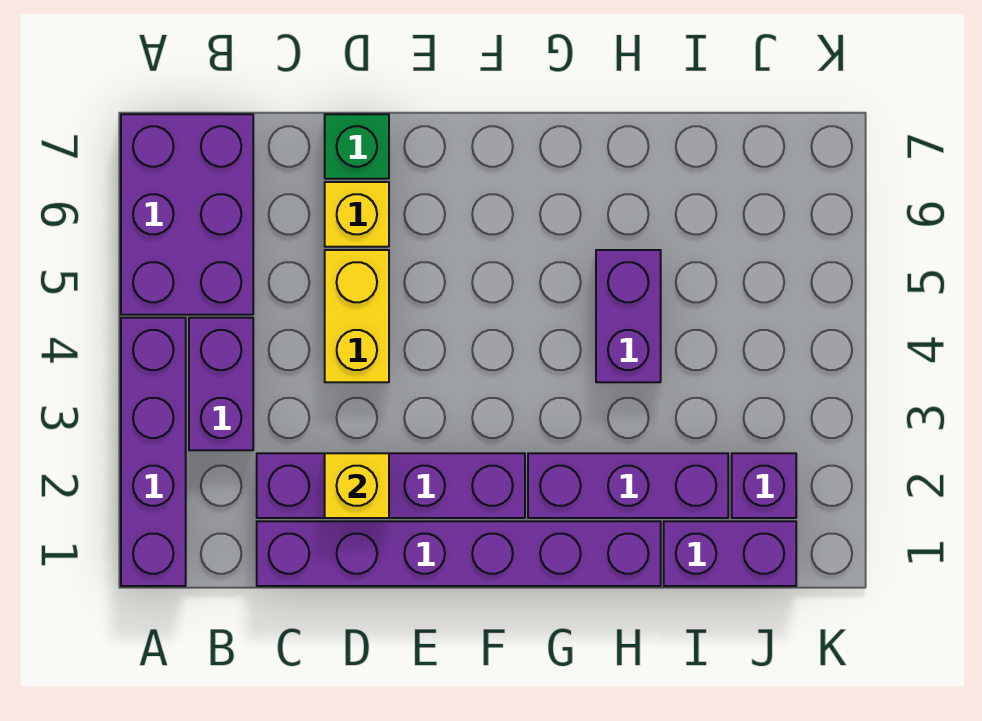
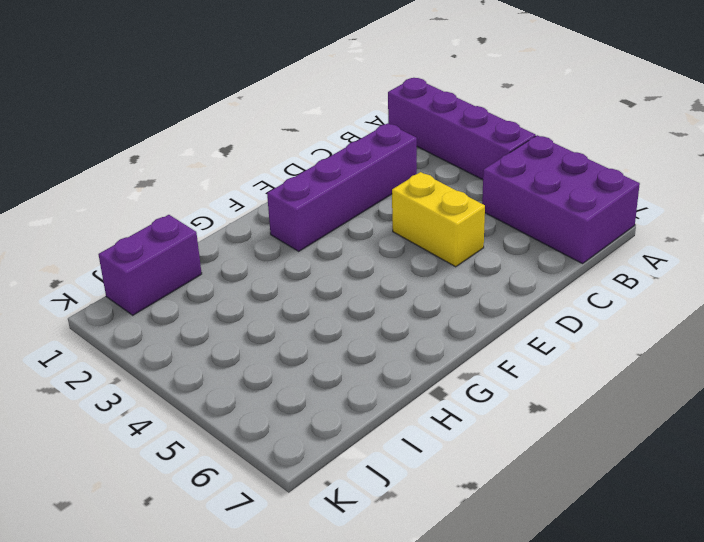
none -> purple 1x2 brick [189,318,253,450]
none -> purple 1x6 brick [257,521,661,586]
none -> yellow 1x1 brick [325,182,389,247]

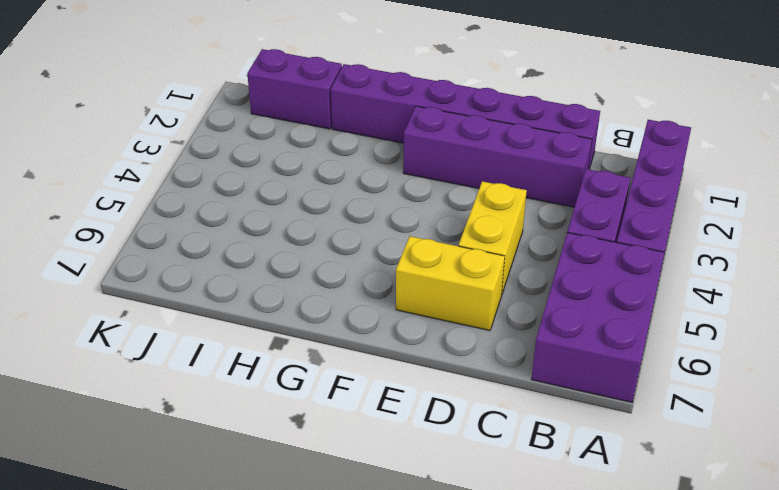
yellow 1x2 brick [396,236,505,330] -> yellow 1x1 brick [325,182,389,247]
none -> green 1x1 brick [325,114,389,179]
none -> purple 1x3 brick [528,453,728,518]
none -> purple 1x2 brick [596,250,661,382]

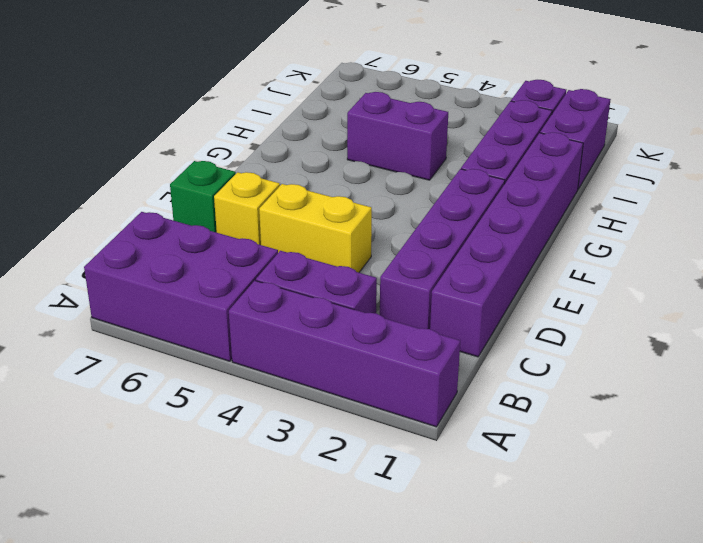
none -> yellow 1x1 brick [325,453,389,518]

